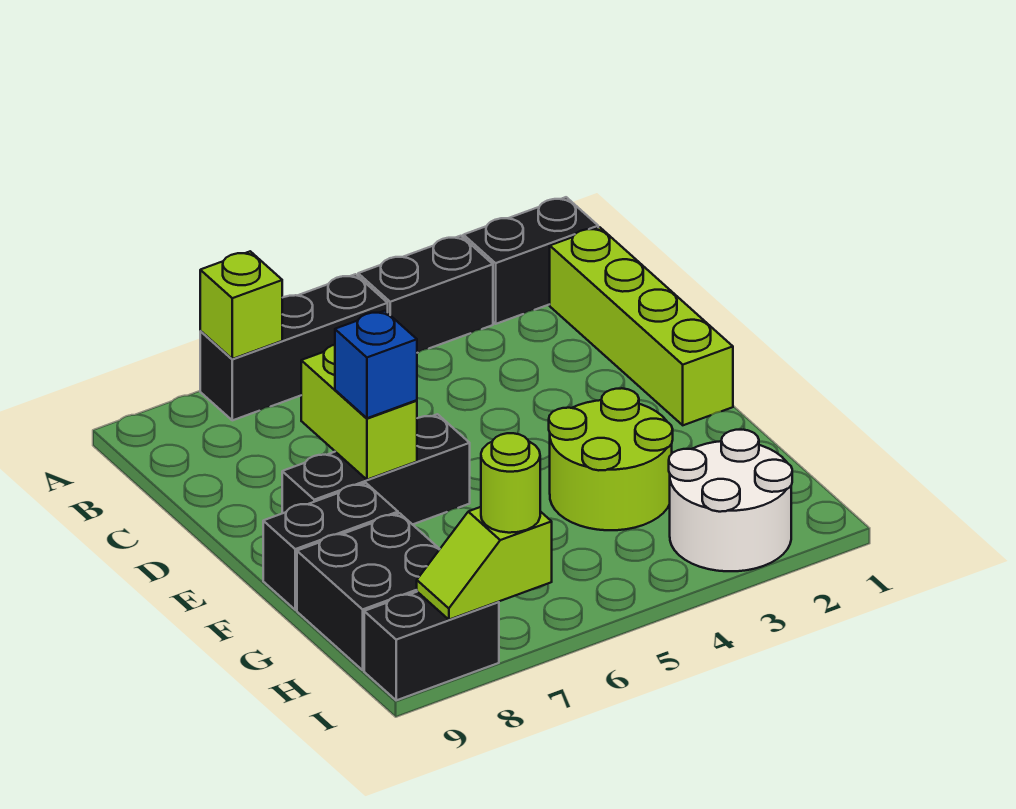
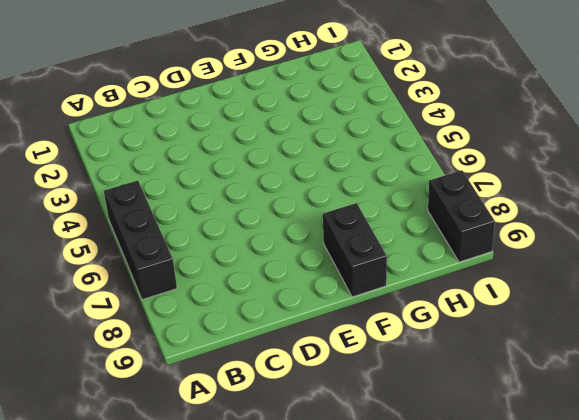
none -> black 1x2 brick [463,197,598,324]
none -> black 1x2 brick [358,236,493,353]
none -> lime 1x4 brick [550,227,733,425]

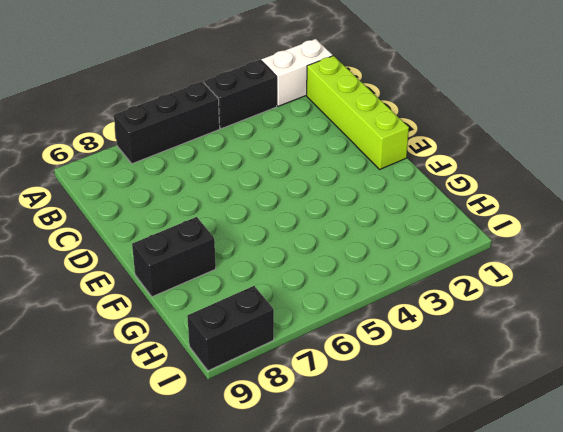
white 1x2 brick [261,39,333,106] -> black 1x2 brick [463,197,598,324]
none -> black 1x3 brick [282,414,470,525]
none -> lime 2x2 round brick [549,388,673,530]
none -> black 2x2 brick [297,513,440,670]

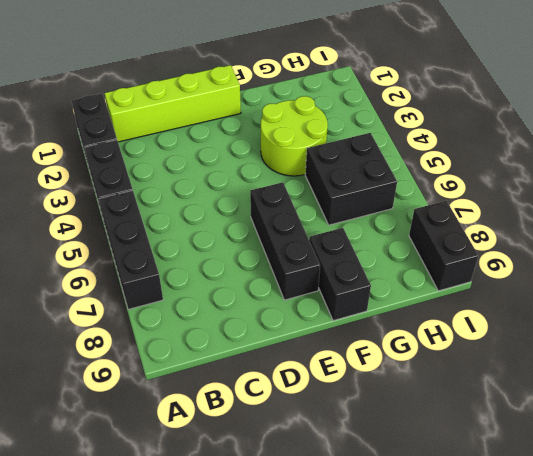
black 2x2 brick [305,133,397,225] -> black 2x2 brick moved to [297,513,440,670]
none -> white 2x2 round brick [669,430,792,571]
none -> lime 1x1 brick [200,251,282,359]
none -> lime 1x2 brick [301,345,417,480]

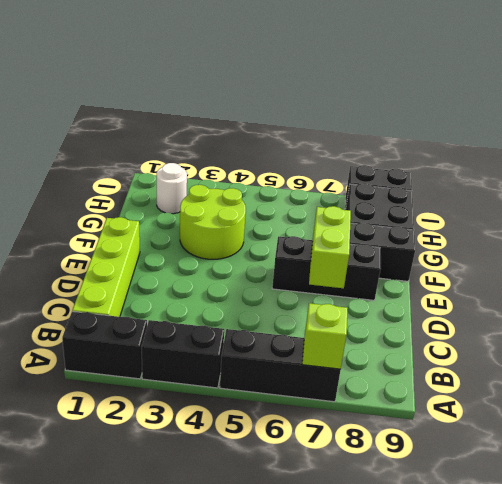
white 1x1 round brick [157,163,187,214] -> white 2x2 round brick [669,430,792,571]
none -> lime 1x2 slope [417,507,552,620]
none -> blue 1x1 brick [335,311,417,418]
none -> lime 1x1 round brick [481,433,540,533]

